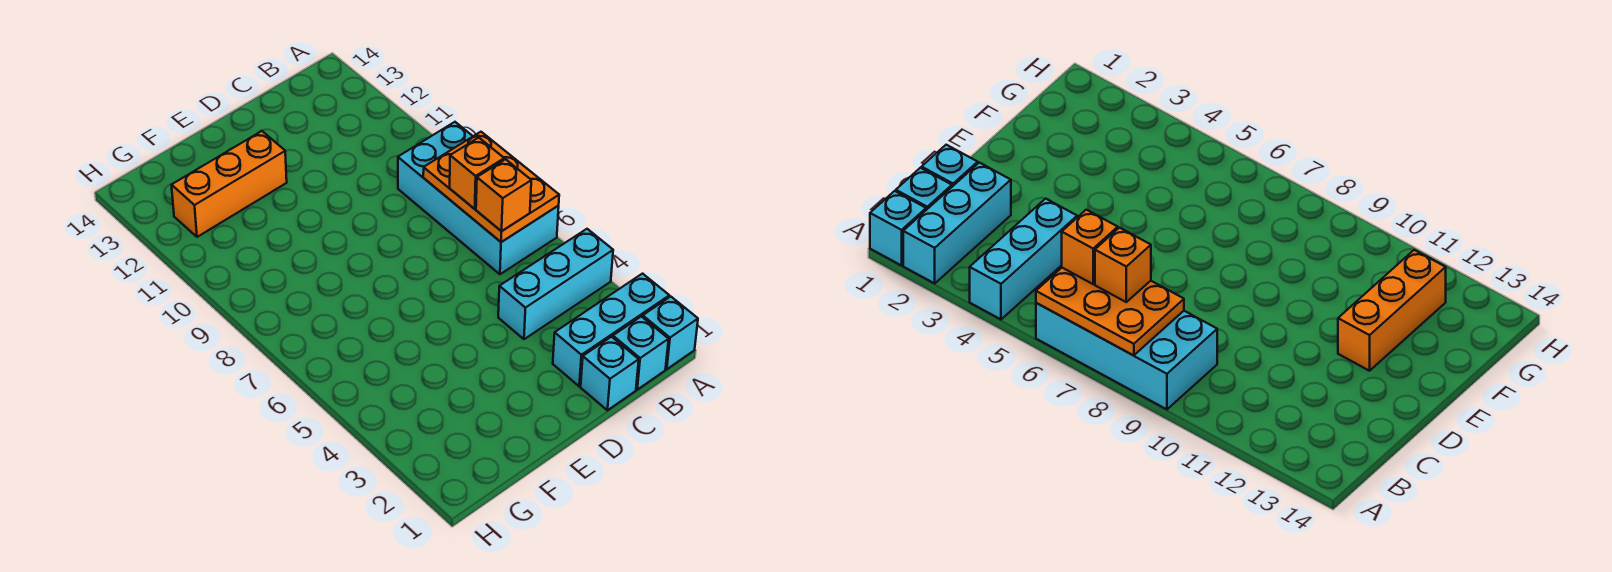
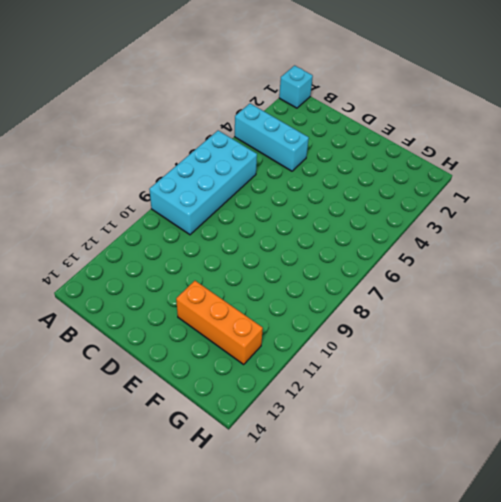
none -> cyan 1x3 brick [553,274,669,386]
none -> cyan 1x1 brick [613,316,669,390]

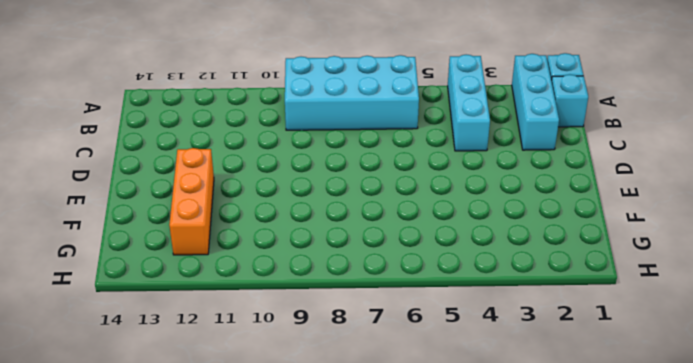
none -> cyan 1x1 brick [581,337,639,410]
none -> orange 2x3 plate [423,132,559,242]

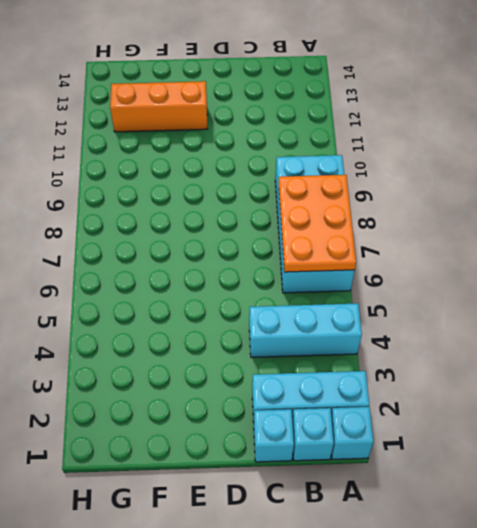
none -> orange 1x1 brick [476,159,531,231]
none -> orange 1x1 brick [450,138,504,209]

